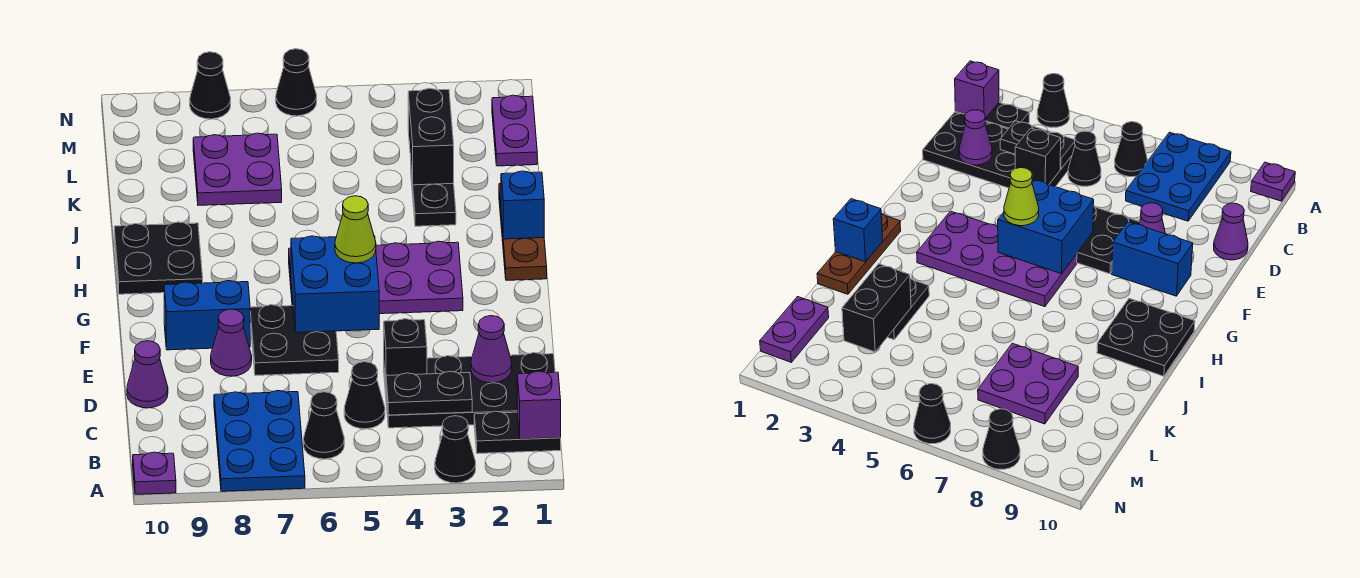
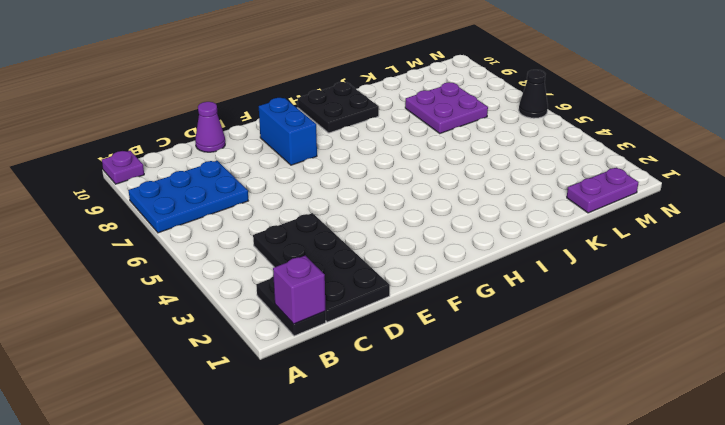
none -> black 1x1 cone [435,416,476,483]
none -> black 1x1 cone [304,392,344,459]
none -> black 1x1 cone [344,362,385,429]

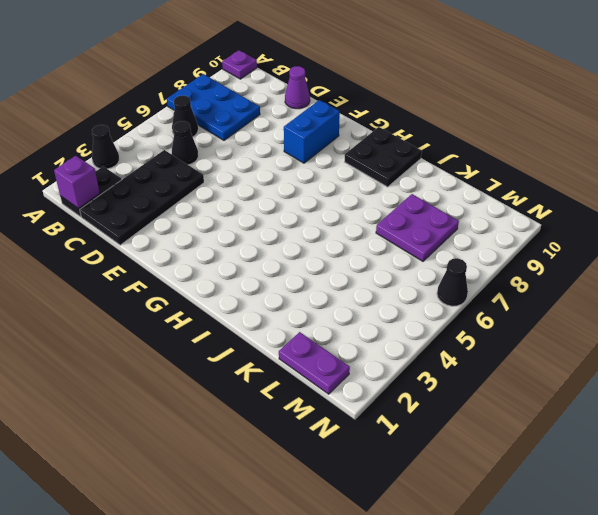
none -> black 2x2 plate [250,305,339,375]
none -> purple 1x1 cone [211,309,252,376]
none -> purple 2x4 plate [289,241,463,314]

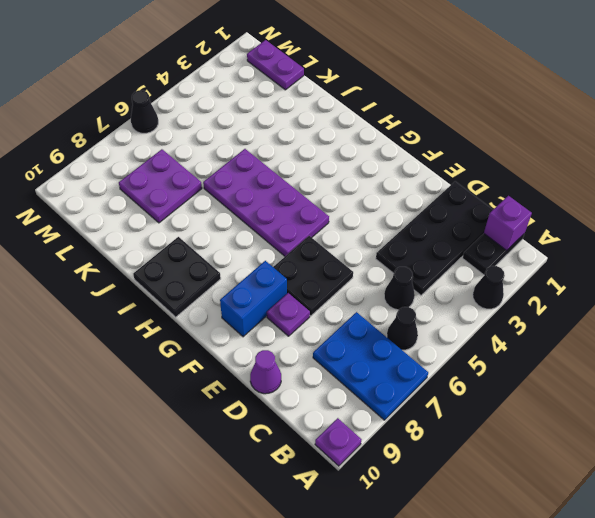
purple 1x1 plate [267,293,310,336] -> purple 1x1 cone [211,309,252,376]
purple 2x4 plate [203,149,329,256] -> purple 2x4 plate turned to [289,241,463,314]
none -> brown 1x3 plate [499,184,547,280]
none -> black 1x2 plate [411,170,456,226]
none -> black 1x1 cone [190,52,231,119]

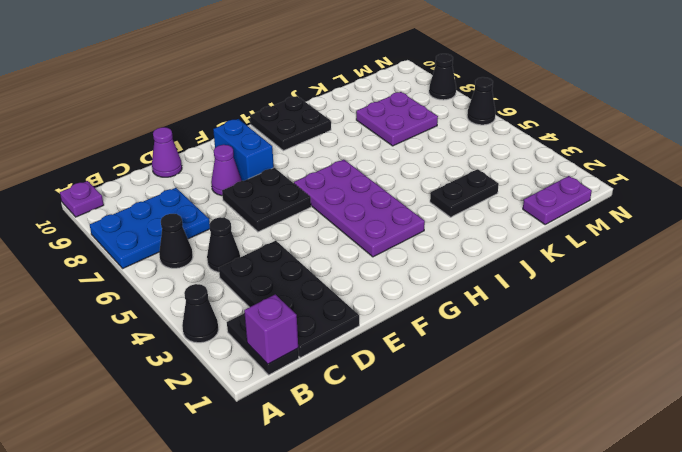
none -> brown 1x3 plate [499,184,547,280]
none -> black 1x2 plate [386,372,472,415]
none -> purple 1x1 cone [471,316,512,383]

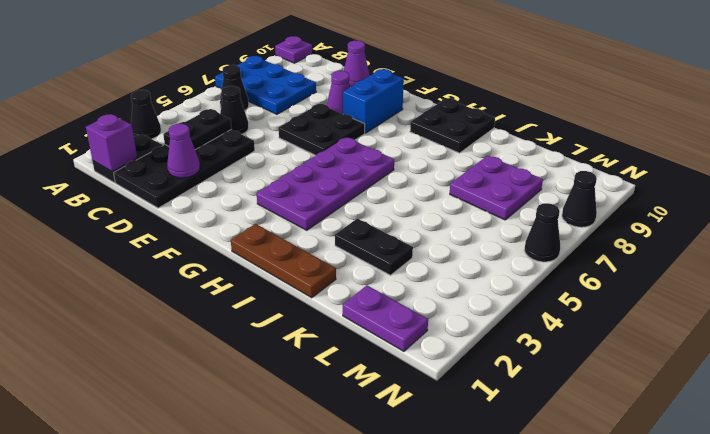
none -> black 1x1 brick [384,319,427,381]
none -> blue 2x2 brick [291,236,379,332]
none -> blue 1x1 brick [501,171,544,239]

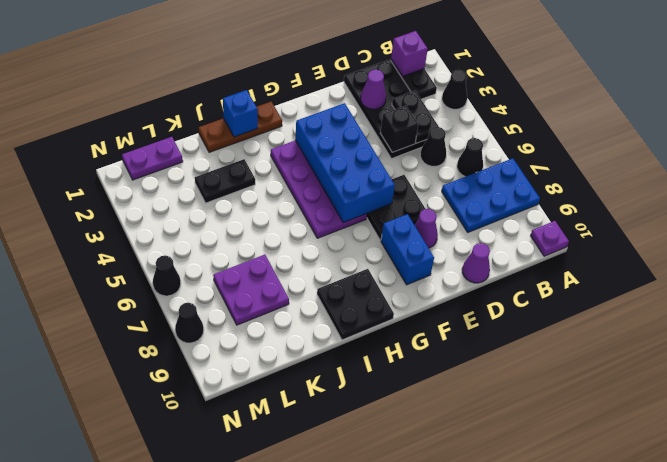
blue 2x4 brick [295,103,395,223] -> blue 2x2 brick [291,236,379,332]
none -> black 1x2 brick [408,88,454,185]
none -> lime 1x1 cone [335,196,376,263]

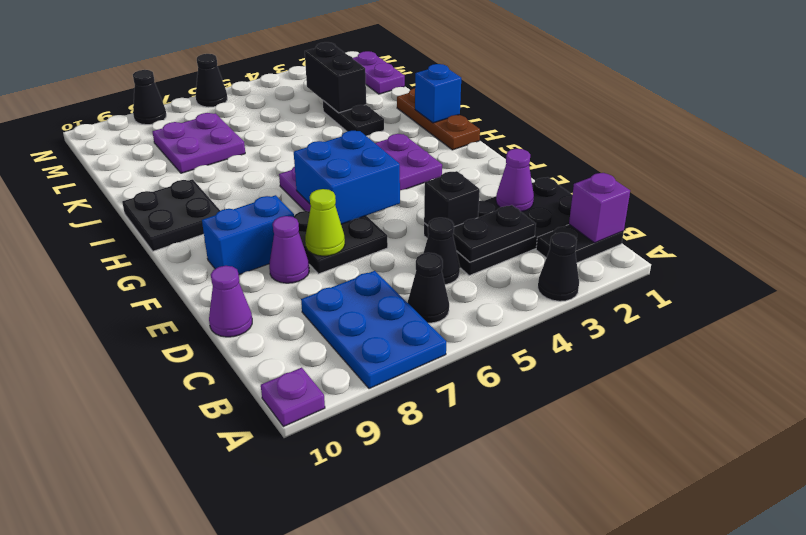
lime 1x1 cone [305,189,345,256] -> lime 1x1 cone moved to [335,196,376,263]

